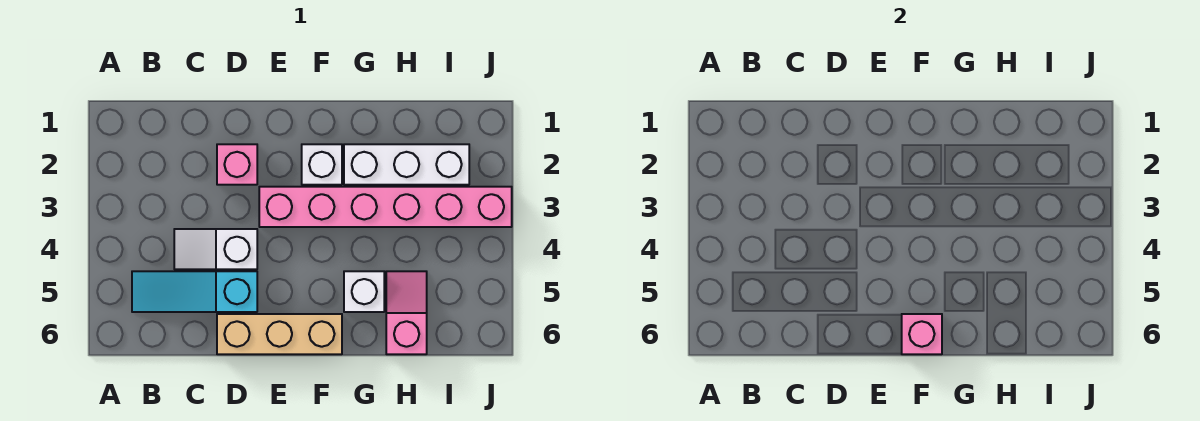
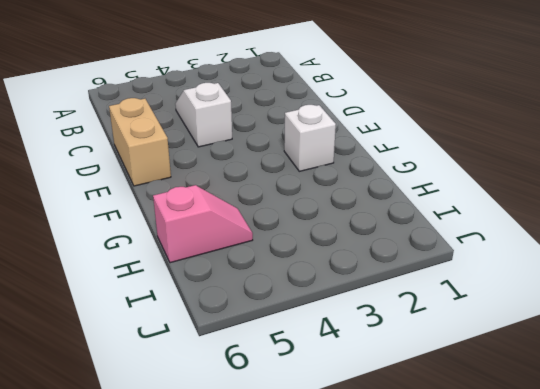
tan 1x2 brick [109,98,171,186] -> tan 1x3 brick [217,314,342,354]
none -> cyan 1x3 slope [132,271,257,312]
none -> pink 1x1 brick [217,144,257,185]

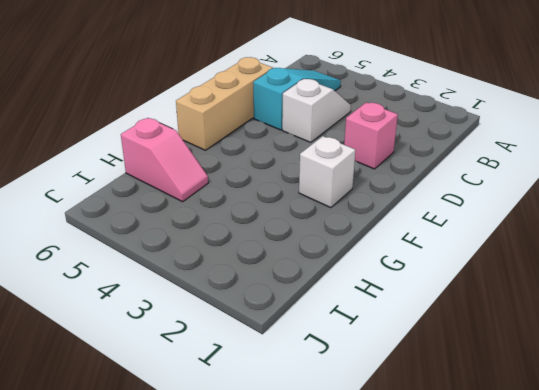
none -> pink 1x6 brick [259,187,512,227]
none -> white 1x3 brick [344,144,469,185]

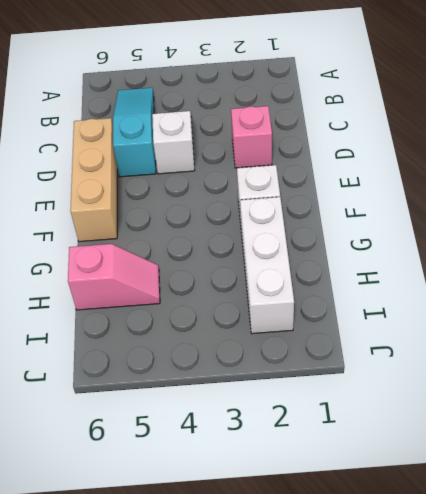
none -> pink 1x6 brick [259,187,512,227]
none -> white 1x1 brick [344,271,384,312]

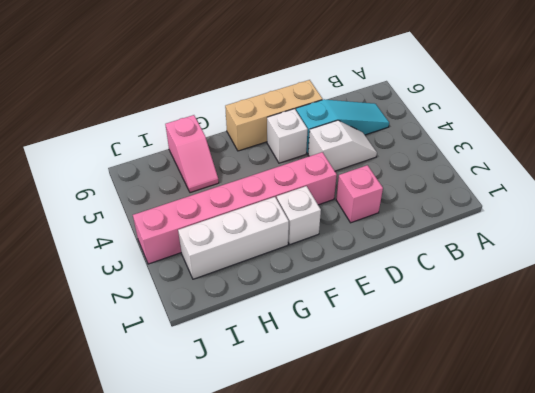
white 1x1 brick [267,109,308,163] -> white 1x1 brick moved to [344,271,384,312]
none -> pink 1x1 brick [902,314,942,354]

